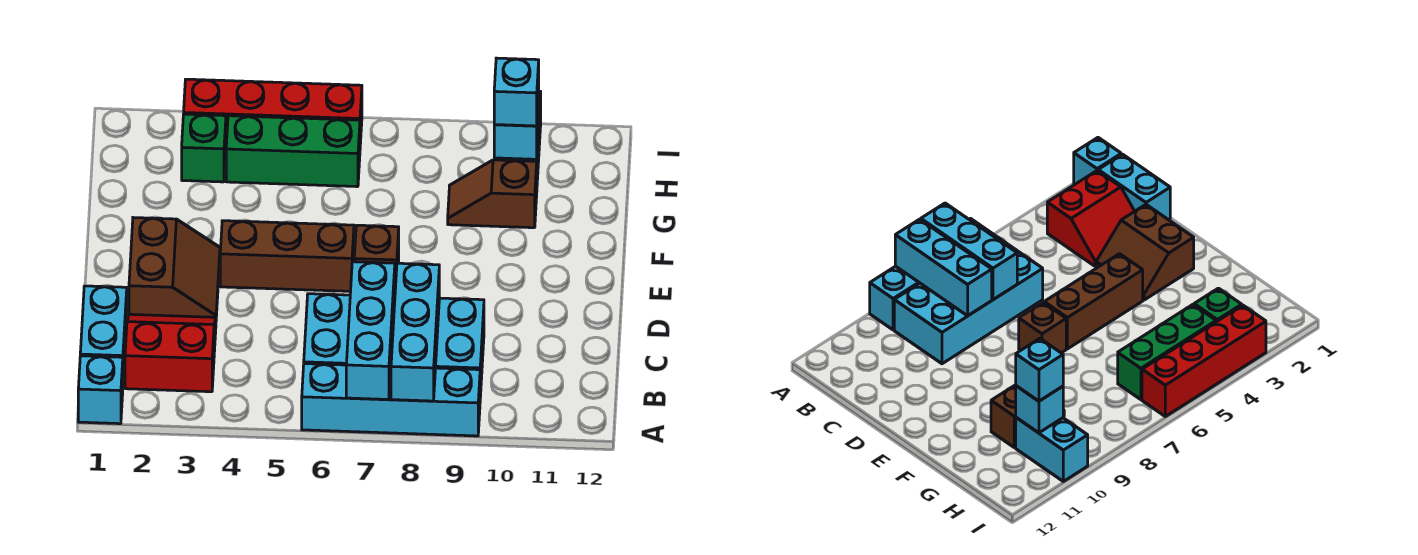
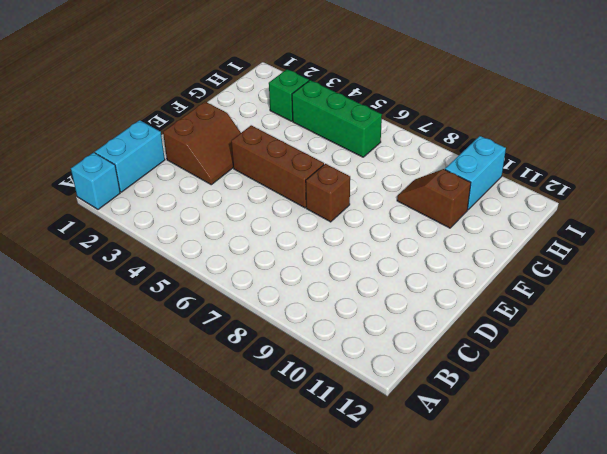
none -> cyan 1x4 brick [302,364,480,436]
none -> red 2x2 slope [125,314,216,392]
none -> cyan 2x4 brick [304,294,484,397]

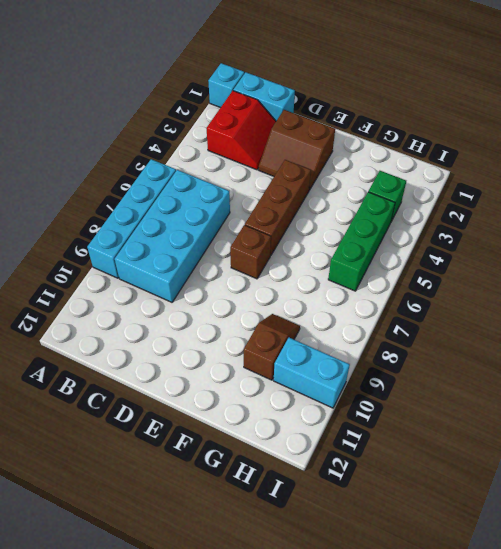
none -> red 1x4 brick [184,79,362,144]
none -> cyan 1x3 brick [346,262,395,399]
none -> cyan 1x3 brick [391,263,439,401]

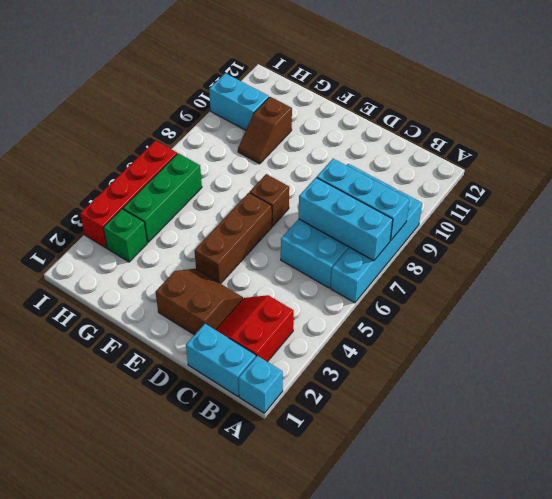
none -> cyan 1x1 brick [494,96,539,159]
none -> cyan 1x1 brick [494,58,539,126]

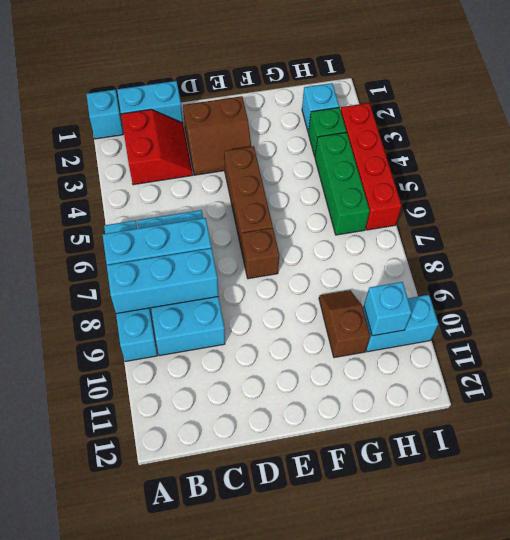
cyan 1x1 brick [302,83,339,132] -> cyan 1x1 brick moved to [494,58,539,126]

